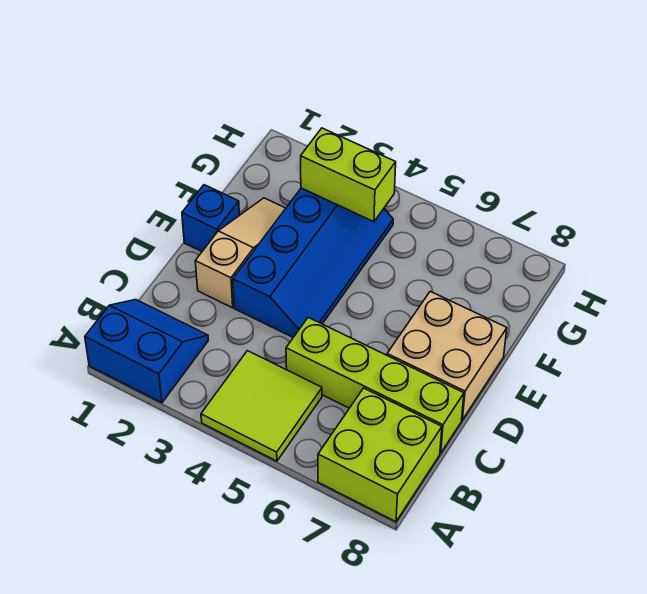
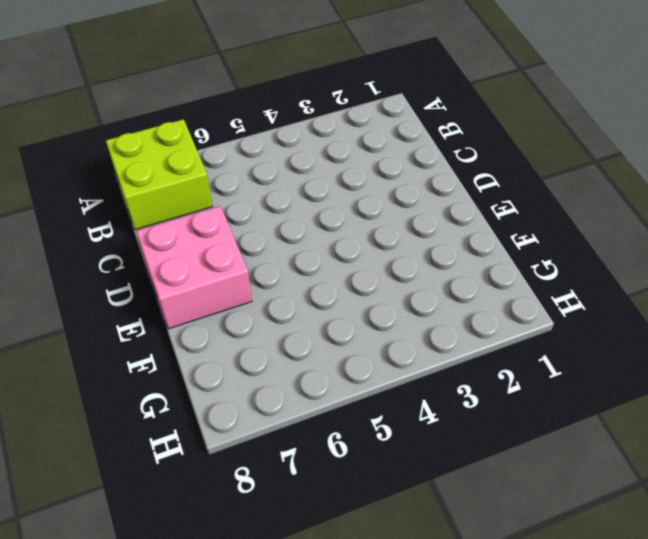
pink 2x2 brick [136,206,252,329] -> tan 2x2 brick [387,291,507,420]
none -> blue 2x2 slope [85,300,208,403]
none -> lime 2x2 tile [201,351,322,461]

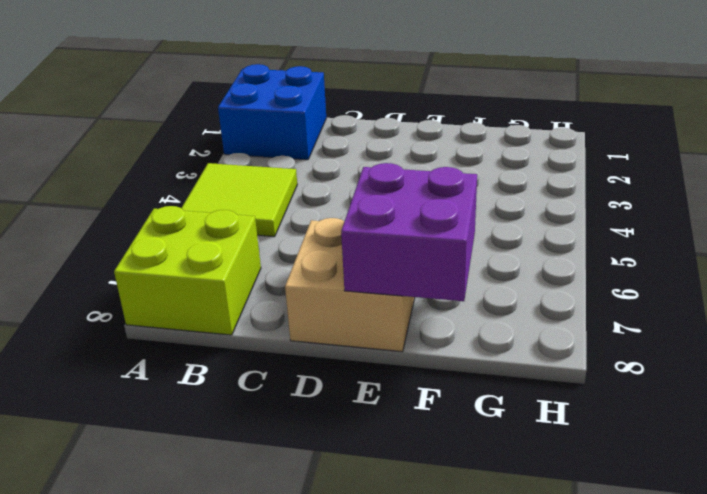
blue 2x2 brick [218,64,326,160] -> blue 2x2 slope [85,300,208,403]
purple 2x2 brick [341,163,477,301] -> none
none -> lime 1x4 brick [286,317,464,453]
none -> tan 1x3 slope [195,198,286,308]

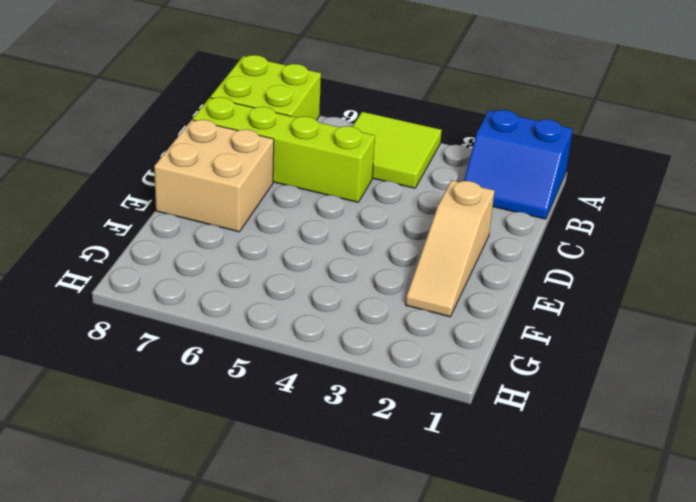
none -> blue 2x4 slope [233,188,393,337]
none -> blue 1x1 brick [182,185,239,252]

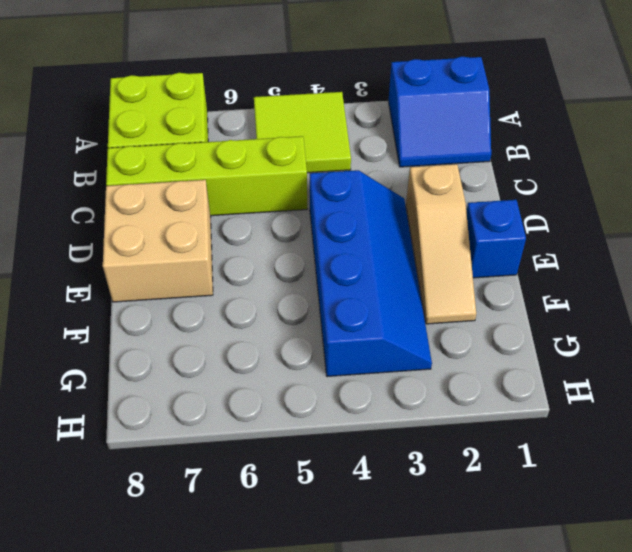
blue 2x4 slope [310,170,432,377] -> blue 2x4 slope turned to [233,188,393,337]
none -> lime 1x2 brick [301,128,396,222]

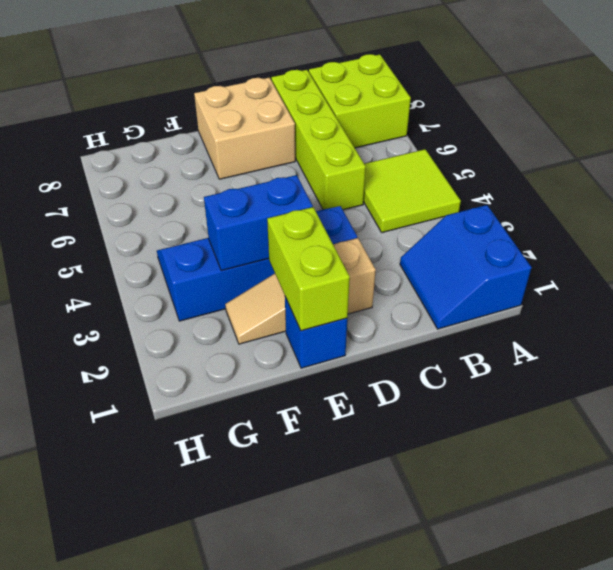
lime 1x2 brick [267,207,350,331] -> lime 1x2 brick moved to [301,128,396,222]
blue 1x2 brick [204,175,313,271] -> none

